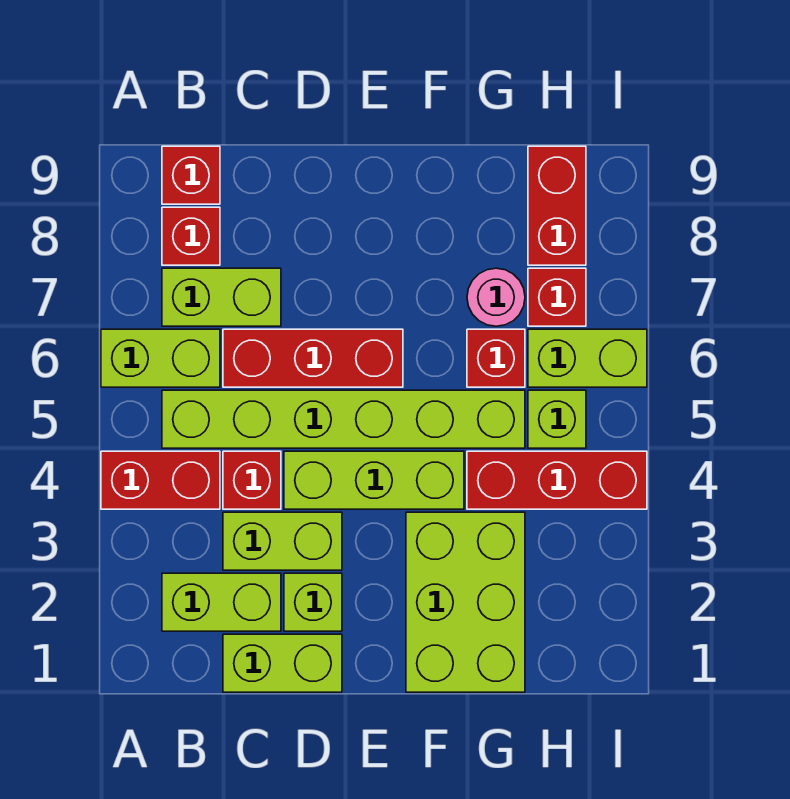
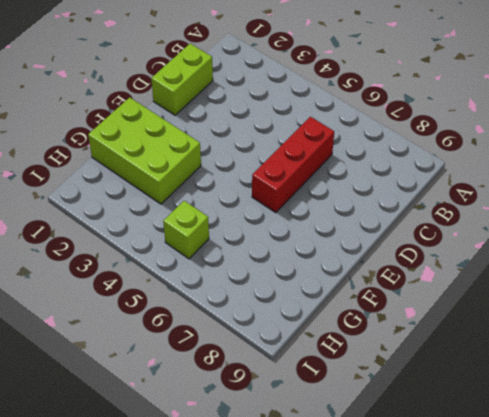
none -> red 1x2 brick [101,451,220,509]
none -> lime 1x2 brick [101,329,220,387]
none -> lime 1x2 brick [162,573,281,631]

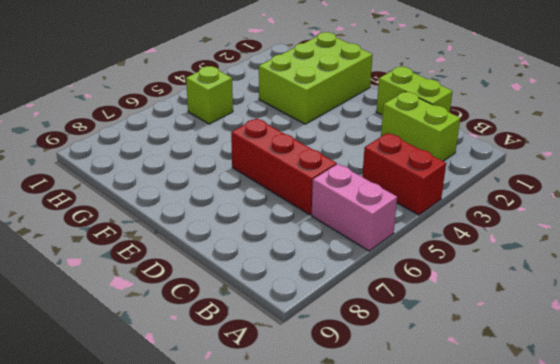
pink 1x2 brick [312,164,397,251] -> lime 1x2 brick [101,329,220,387]
none -> lime 1x6 brick [162,390,525,448]
none -> lime 1x2 brick [162,268,281,326]
none -> red 1x1 brick [162,207,220,265]

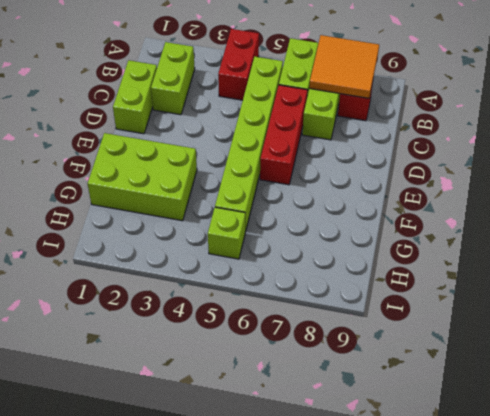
orange 2x2 tile [309,35,379,98] -> none
none -> red 1x1 brick [162,146,220,204]
none -> lime 1x2 brick [223,512,342,570]
none -> red 1x1 brick [223,451,281,509]

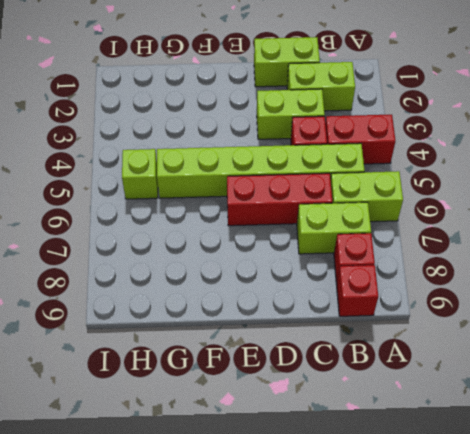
none -> lime 1x1 brick [284,573,342,631]
none -> lime 1x3 brick [284,451,464,509]
none -> lime 2x3 brick [406,512,525,692]

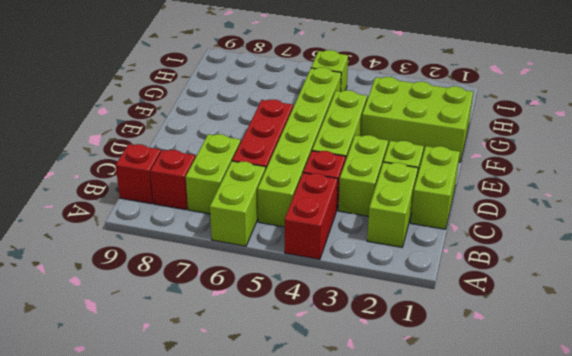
none -> red 1x3 brick [467,451,647,509]
none -> red 1x1 brick [467,329,525,387]
none -> pink 1x1 round brick [467,268,525,326]

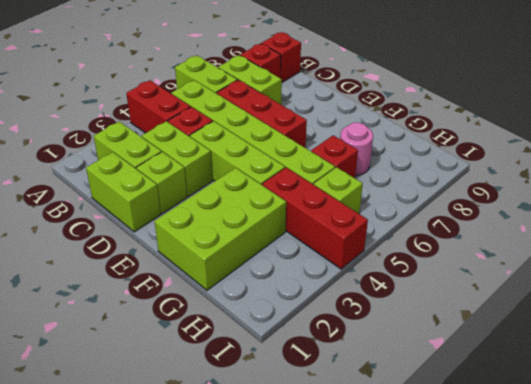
none -> lime 1x2 brick [528,329,647,387]
none -> red 1x1 brick [528,268,586,326]
none -> red 1x2 brick [528,146,586,265]

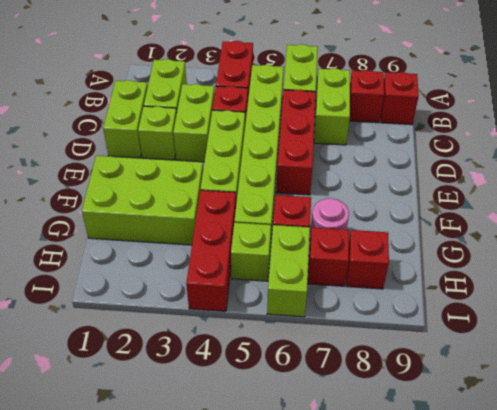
red 1x1 brick [346,230,389,289] -> red 1x2 brick [528,146,586,265]

